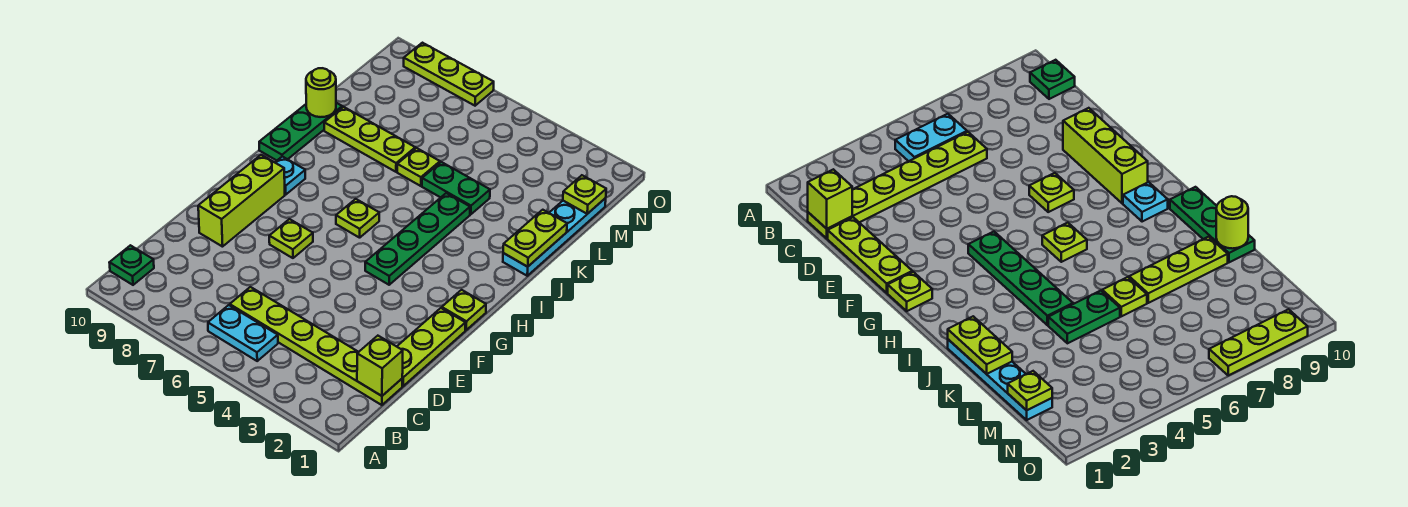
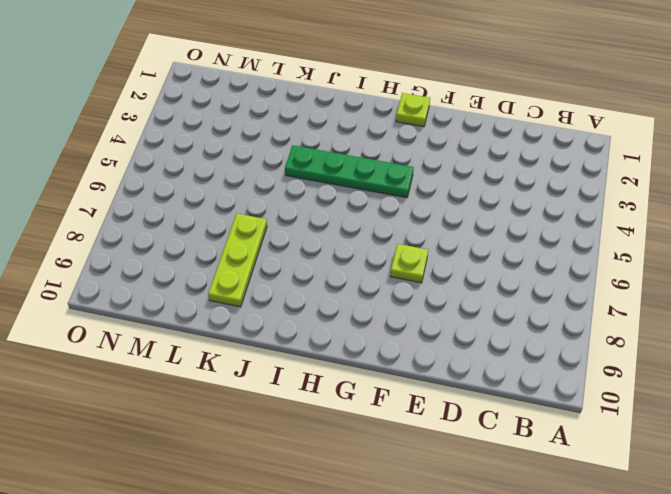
none -> cyan 1x2 plate [208,305,278,361]
none -> green 1x1 plate [109,245,154,285]
none -> lime 1x6 plate [230,287,402,405]

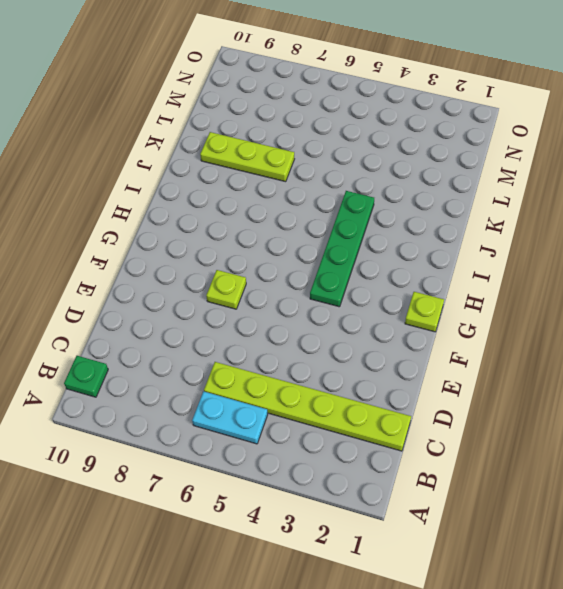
none -> lime 1x3 plate [397,308,465,386]
none -> lime 1x3 brick [198,155,285,247]
none -> lime 1x1 plate [336,199,379,238]

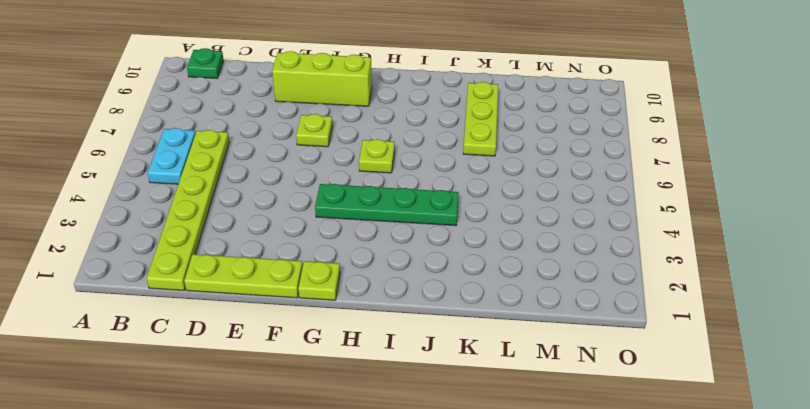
none -> cyan 1x1 plate [275,156,305,194]
none -> green 1x3 plate [259,103,342,160]
none -> cyan 1x4 plate [503,198,606,276]

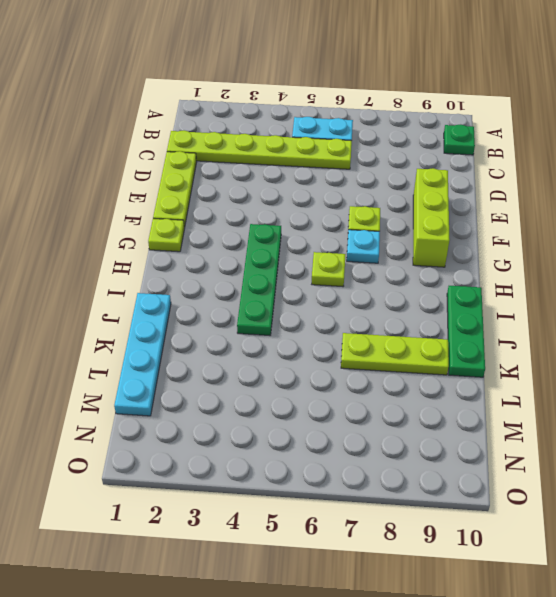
cyan 1x1 plate [347,230,380,263] -> cyan 1x1 plate moved to [275,156,305,194]
none -> green 1x2 plate [422,162,490,214]
none -> lime 1x1 plate [397,148,440,186]
none -> lime 1x3 plate [404,43,494,106]

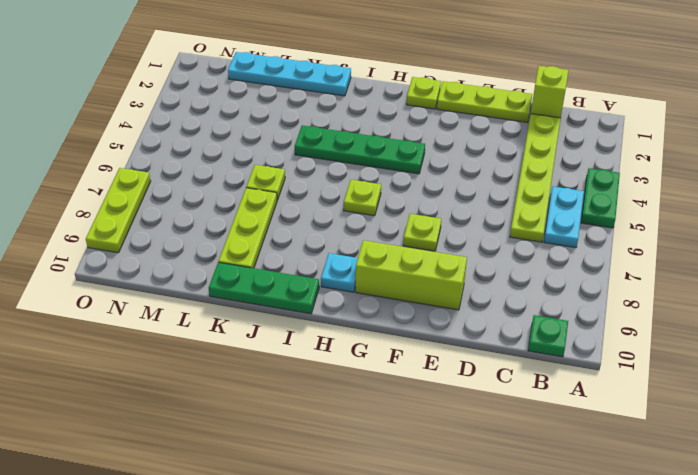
green 1x2 plate [581,168,620,228] -> green 1x2 plate moved to [422,162,490,214]
none -> lime 1x2 plate [503,210,567,267]
none -> lime 1x1 round brick [306,68,336,117]
none -> lime 1x1 plate [563,175,606,214]

